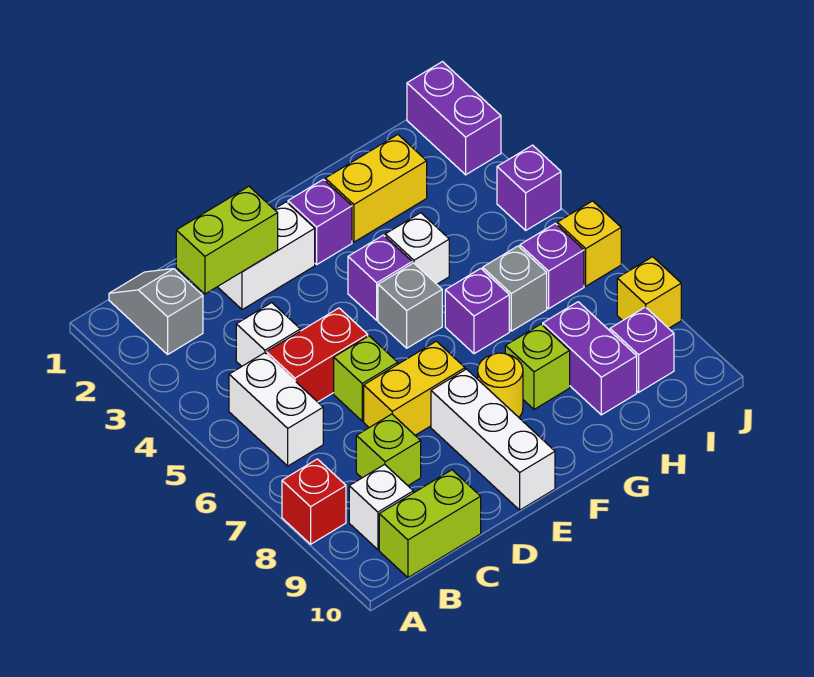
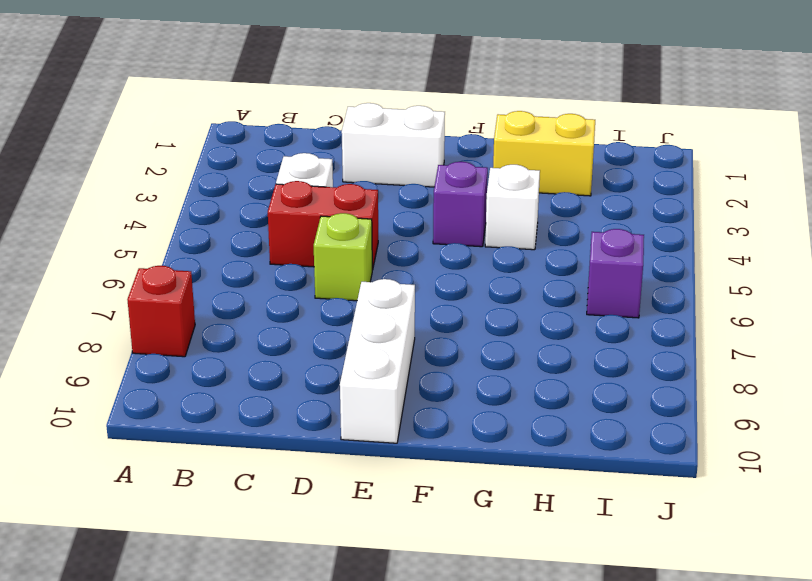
none -> grey 1x2 slope [109,269,203,354]
none -> white 1x2 brick [229,353,323,466]
none -> white 1x1 brick [349,464,413,550]

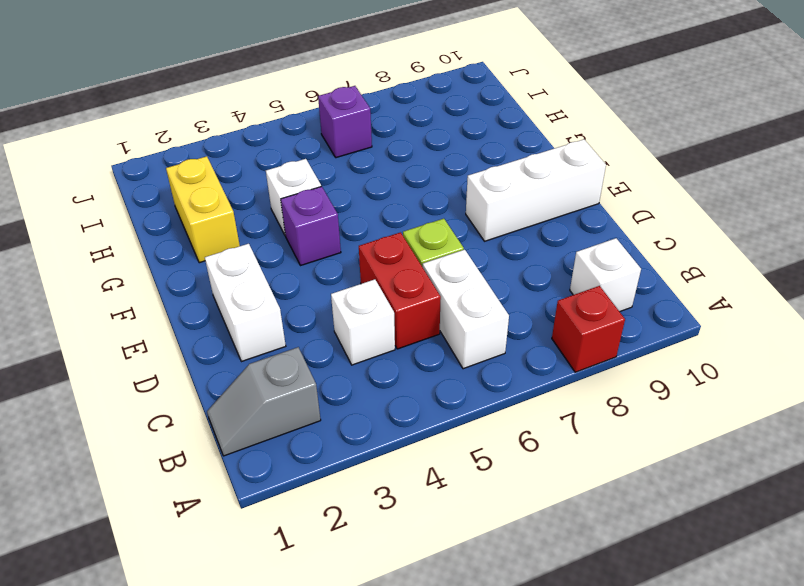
white 1x2 brick [423,250,509,369] -> white 1x2 brick turned to [229,353,323,466]
none -> lime 1x2 brick [379,470,481,577]
none -> lime 1x1 brick [356,414,421,485]
none -> yellow 1x2 brick [364,341,465,435]

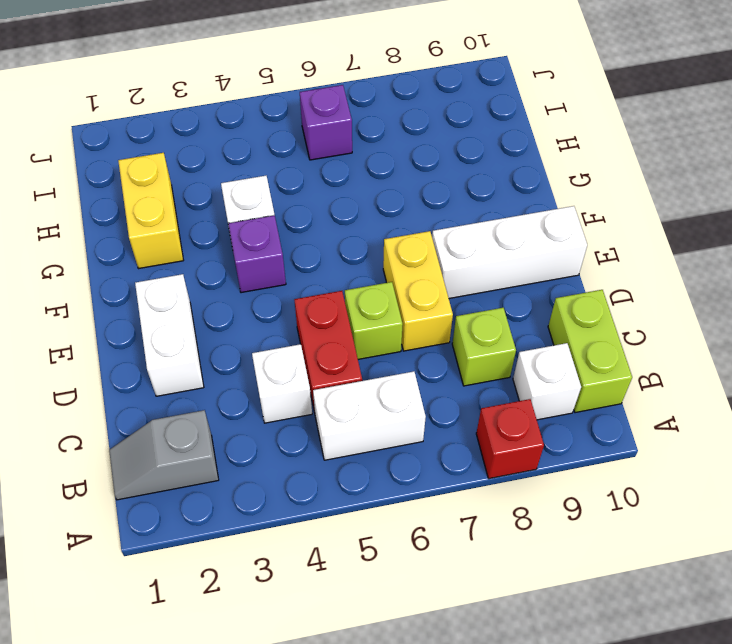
none -> purple 1x1 brick [288,179,352,264]
none -> grey 1x1 brick [378,263,442,348]
none -> yellow 1x1 round brick [478,353,523,417]

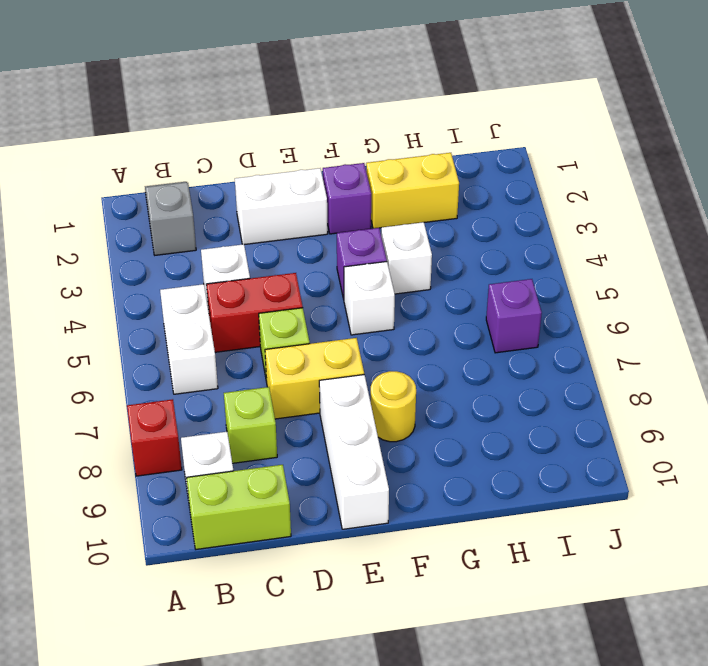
white 1x1 brick [344,262,395,335] -> grey 1x1 brick [378,263,442,348]
none -> purple 1x1 brick [445,269,509,354]
none -> lime 1x1 brick [505,324,570,409]
none -> grey 1x1 brick [483,246,547,331]

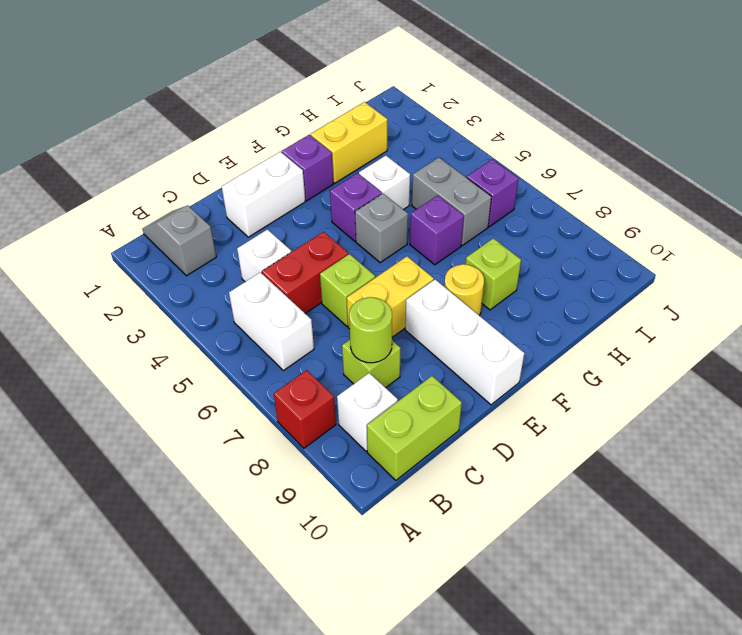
lime 1x1 round brick [349,297,392,363] -> none
grey 1x2 brick [412,158,491,245] -> grey 1x1 brick [483,246,547,331]
none -> purple 1x2 brick [543,302,637,415]
none -> purple 1x1 brick [610,307,674,392]
none -> purple 1x2 brick [407,62,501,175]

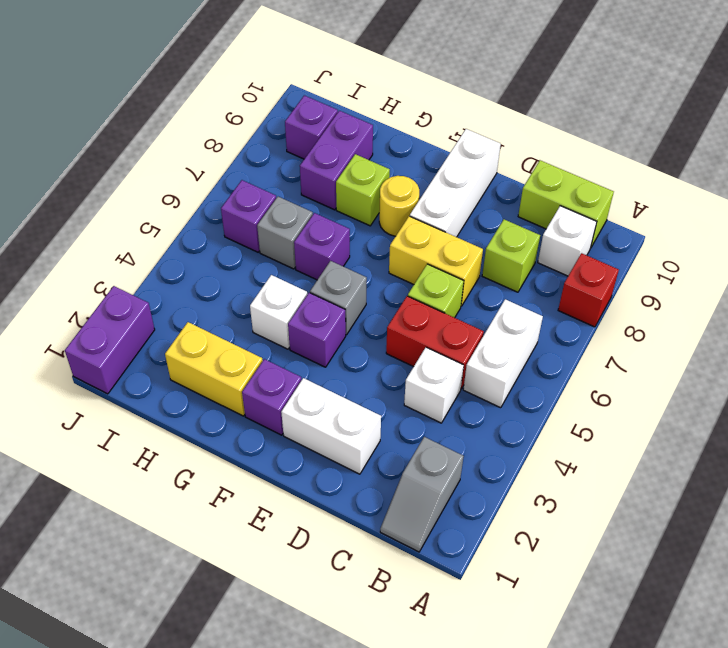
none -> purple 1x1 brick [497,145,561,230]
none -> yellow 1x1 brick [557,201,621,286]
none -> yellow 1x1 brick [617,257,681,328]

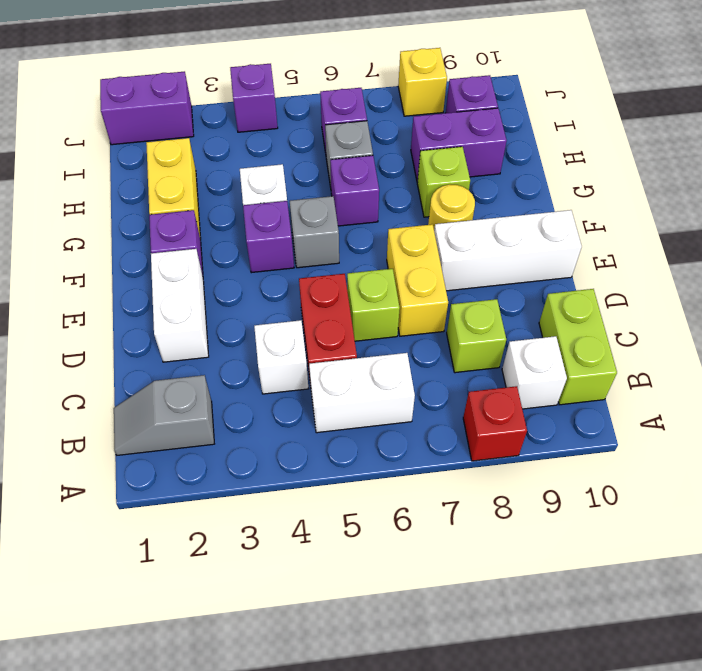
none -> yellow 1x1 brick [557,201,621,286]
none -> lime 1x2 brick [176,186,278,294]

